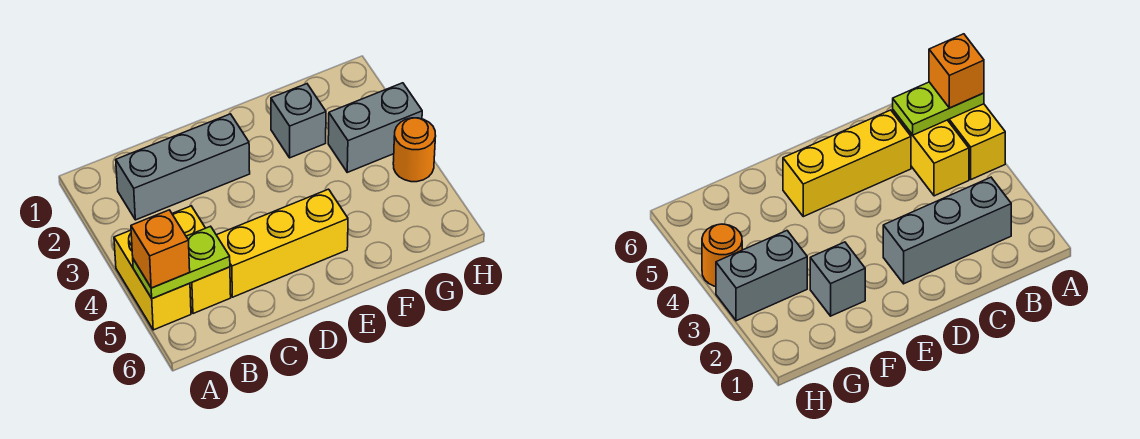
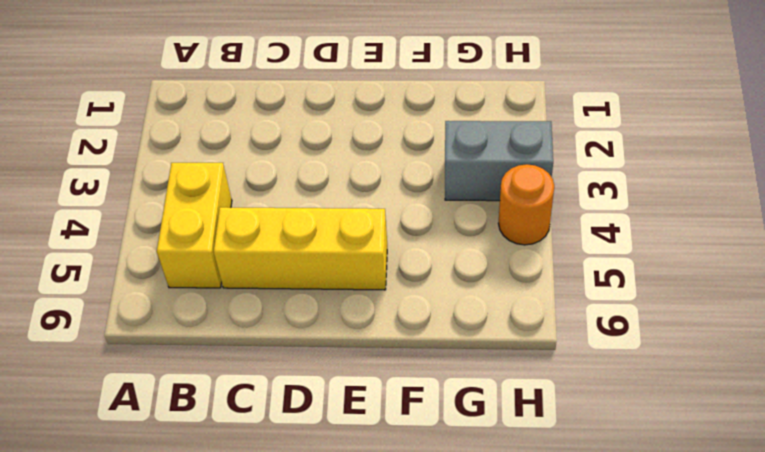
none -> yellow 1x2 brick [114,230,191,330]
none -> grey 1x3 brick [116,114,250,220]

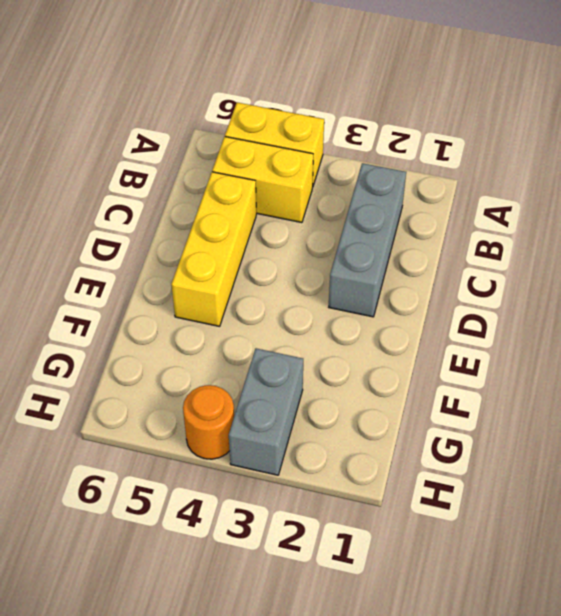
none -> grey 1x1 brick [271,84,326,158]
none -> lime 1x2 plate [133,226,230,299]

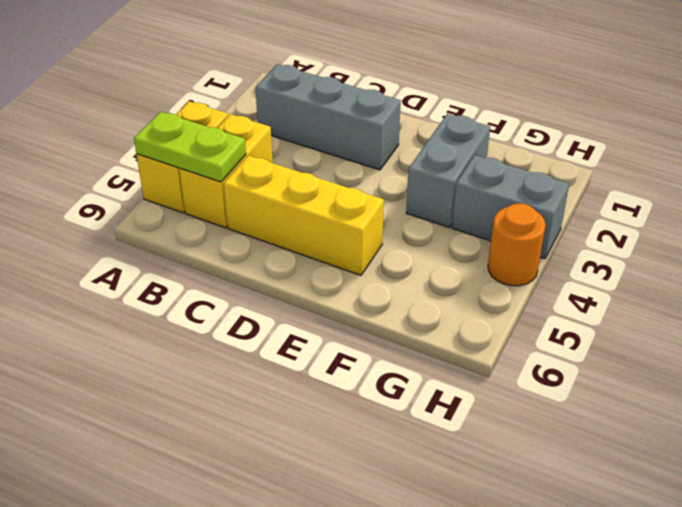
grey 1x2 brick [406,114,490,227] -> grey 1x1 brick [271,84,326,158]
none -> orange 1x1 brick [131,210,190,288]

